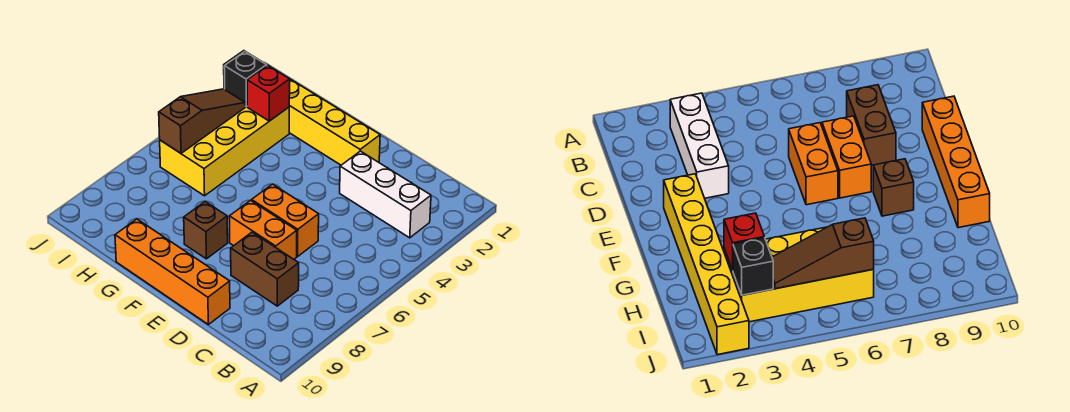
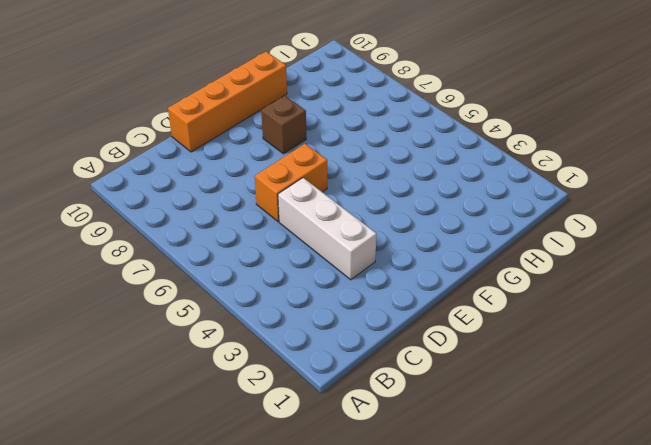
white 1x3 brick [278,178,377,280] -> white 1x3 brick turned to [340,151,431,238]
none -> brown 1x2 brick [231,232,299,306]
none -> orange 1x2 brick [229,200,297,259]

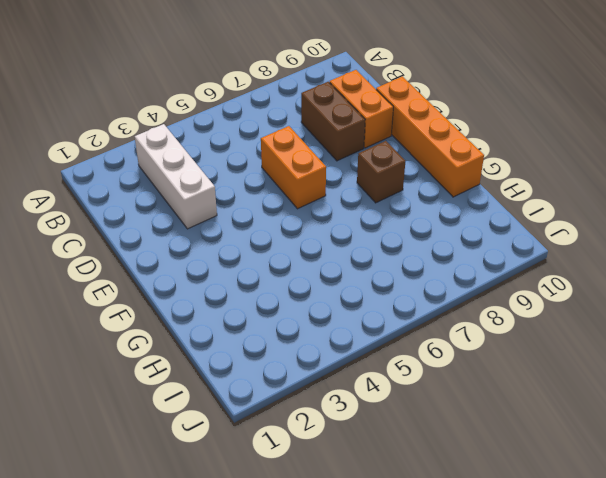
orange 1x2 brick [330,70,393,148] -> orange 1x2 brick moved to [229,200,297,259]
none -> yellow 1x6 brick [224,51,380,165]
none -> yellow 2x4 brick [160,106,289,196]

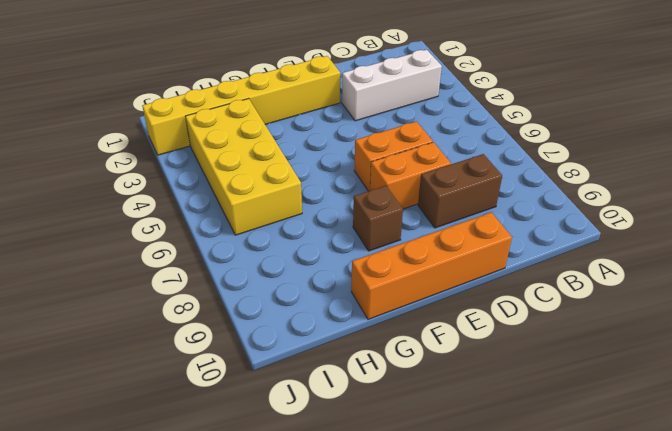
none -> red 1x1 brick [247,65,290,121]
none -> black 1x1 brick [224,52,267,107]

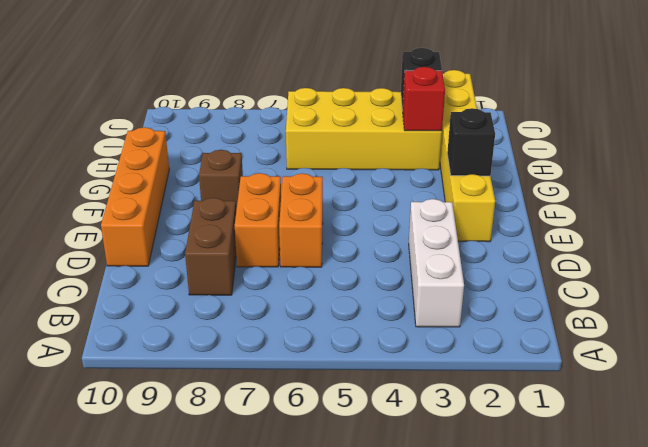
black 1x1 brick [447,108,495,176] -> none
none -> brown 1x3 slope [159,89,245,153]

